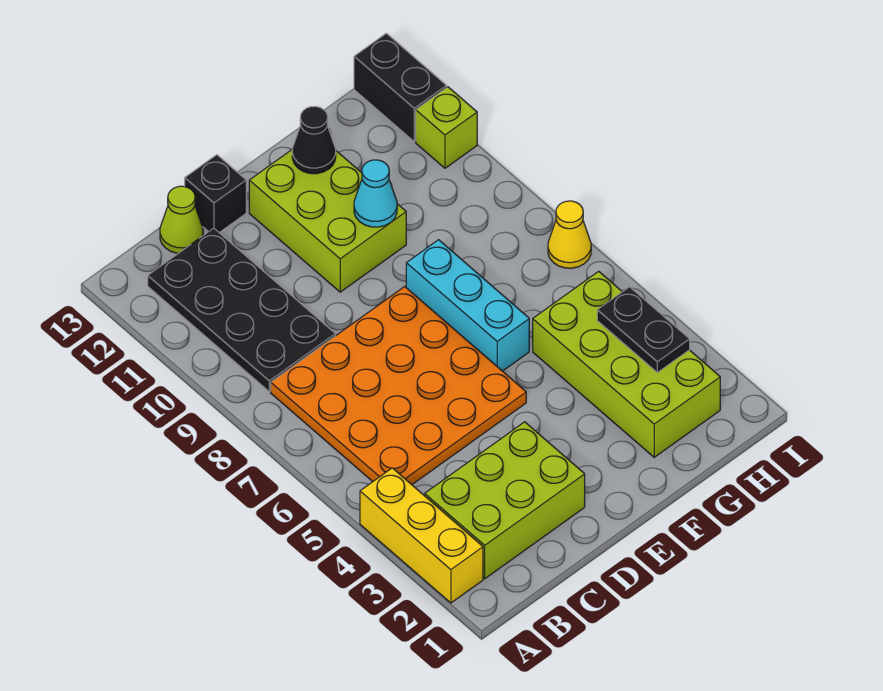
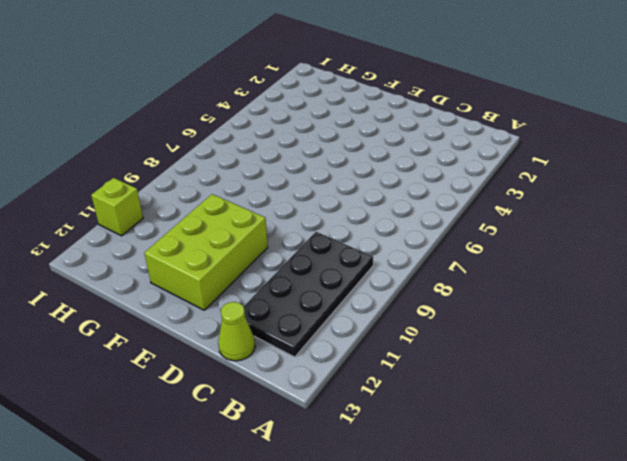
none -> yellow 1x3 brick [360,468,483,603]
none -> lime 2x3 brick [425,422,585,579]
none -> orange 4x4 plate [271,287,526,484]

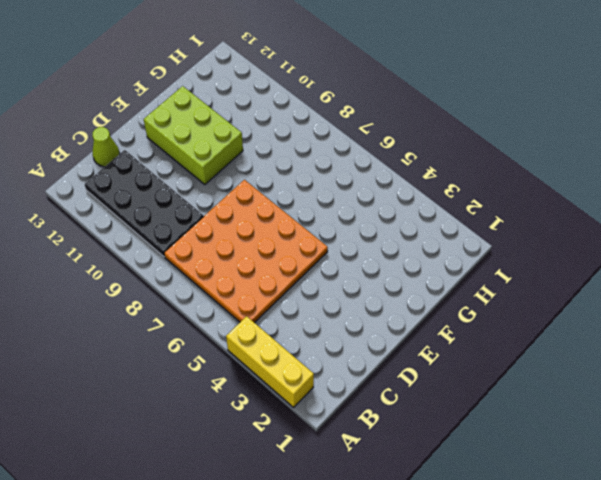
none -> lime 2x3 brick [425,422,585,579]
none -> black 1x1 brick [185,155,246,233]
none -> cyan 1x3 brick [406,240,529,371]

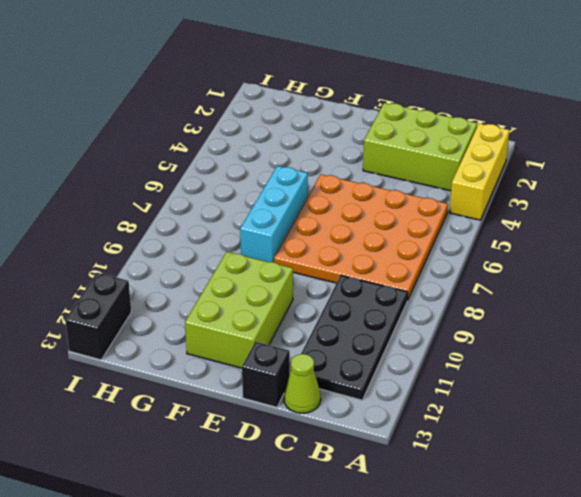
none -> lime 2x4 brick [533,271,720,457]
none -> yellow 1x1 cone [548,201,591,268]
none -> lime 1x1 brick [416,87,477,168]

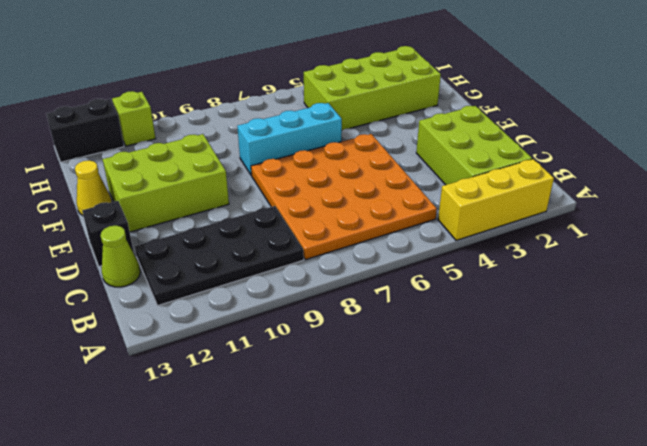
yellow 1x1 cone [75,160,112,215] -> yellow 1x1 cone moved to [548,201,591,268]
none -> cyan 1x1 cone [354,160,397,227]
none -> black 1x1 cone [292,106,336,174]
none -> black 1x2 plate [597,287,690,373]

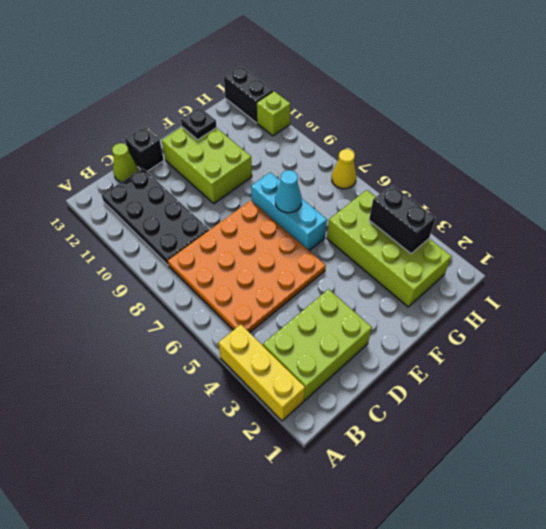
cyan 1x1 cone [275,170,302,213] -> cyan 1x1 cone moved to [354,160,397,227]
black 1x1 plate [181,108,217,140] -> black 1x1 cone [292,106,336,174]
black 1x2 brick [369,185,436,254] -> black 1x2 plate [597,287,690,373]

